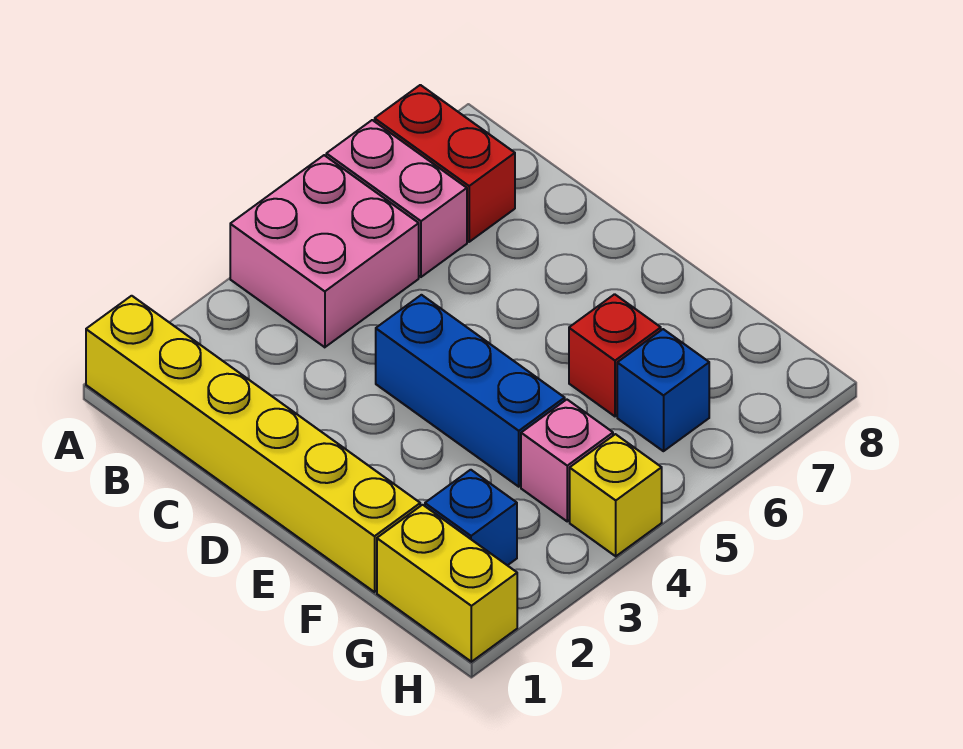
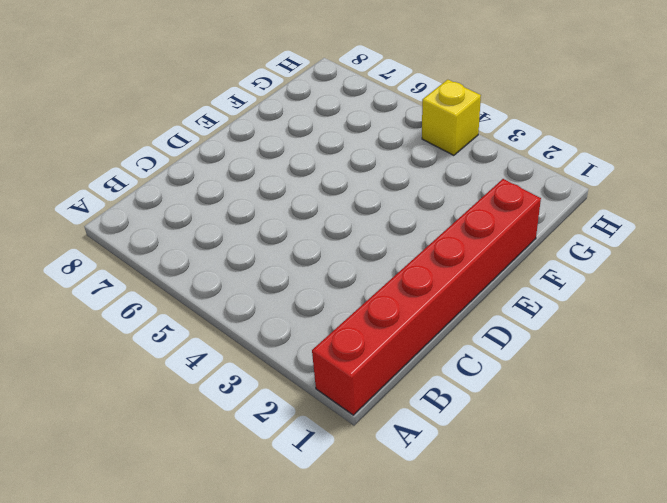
red 1x6 brick [312,179,541,415] -> yellow 1x6 brick [86,296,420,592]
none -> pink 2x2 brick [230,155,419,347]
none -> pink 1x2 brick [326,120,467,277]

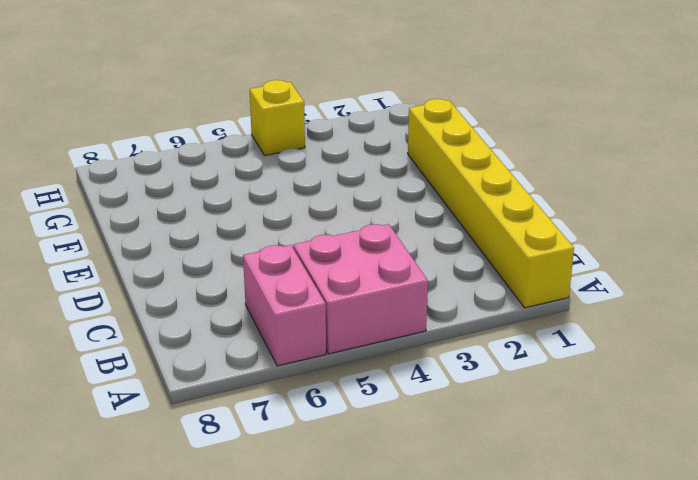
none -> red 1x2 brick [375,85,515,242]
none -> blue 1x3 brick [376,295,565,487]

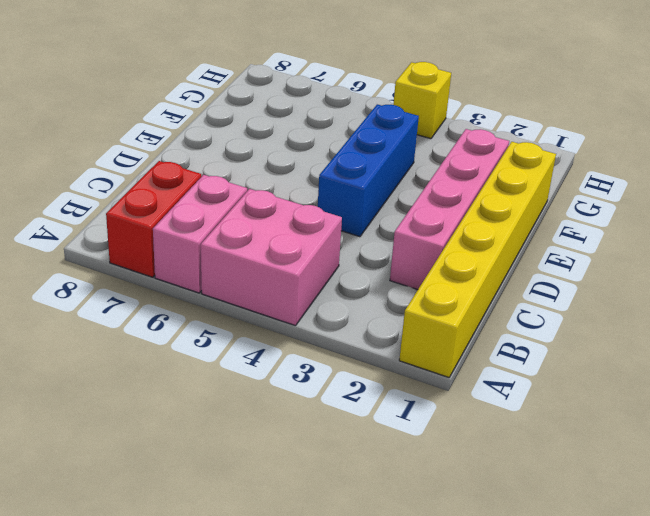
pink 1x4 brick [390,129,509,290] -> none
none -> red 1x1 brick [569,294,661,416]
none -> yellow 1x2 brick [377,505,517,662]

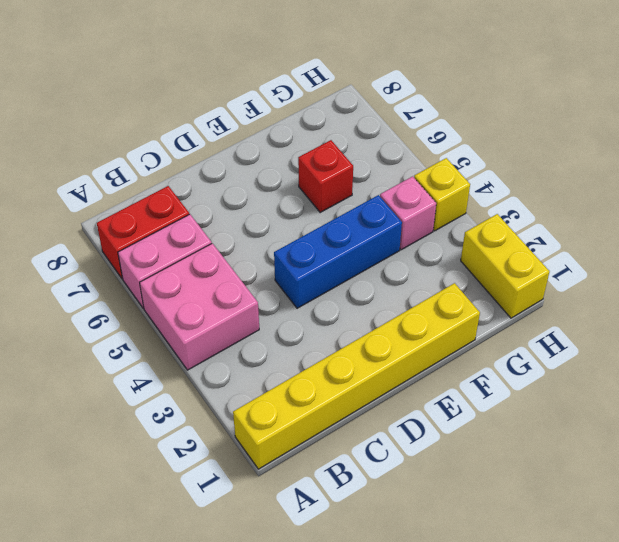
yellow 1x2 brick [461,214,549,318] -> yellow 1x2 brick turned to [377,505,517,662]
none -> blue 1x1 brick [425,470,517,565]
none -> blue 1x1 brick [617,329,709,451]

